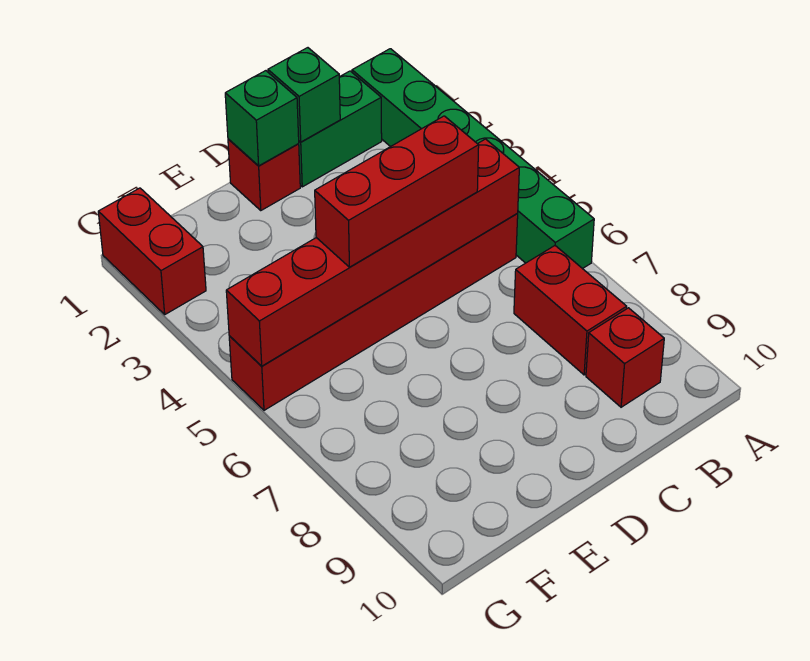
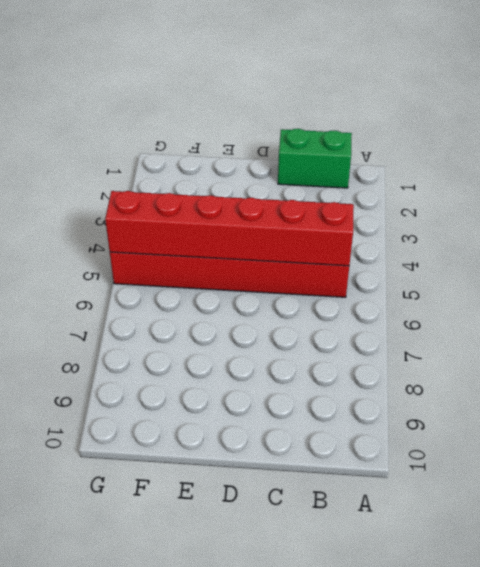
none -> green 1x6 brick [352,49,594,269]
none -> red 1x2 brick [514,246,627,375]

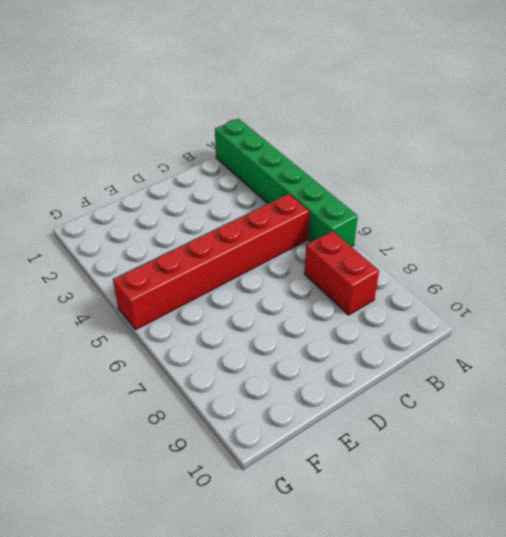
none -> green 1x2 brick [299,71,382,187]
none -> red 1x1 brick [586,308,664,407]

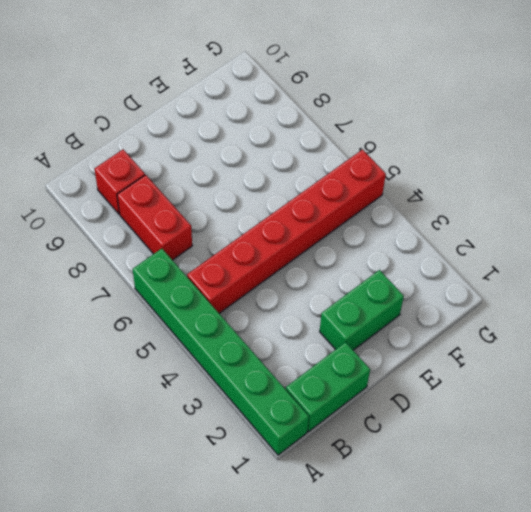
green 1x2 brick [320,270,404,350] -> none
none -> red 1x1 brick [228,139,300,210]
none -> red 1x2 brick [98,188,206,314]

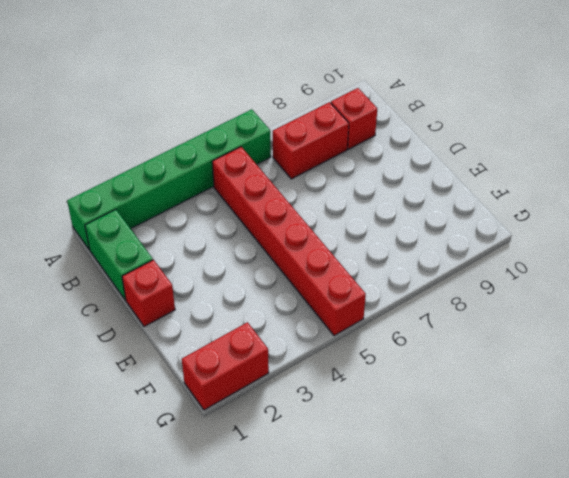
none -> red 1x6 brick [226,139,519,366]
none -> green 1x1 brick [268,48,340,142]

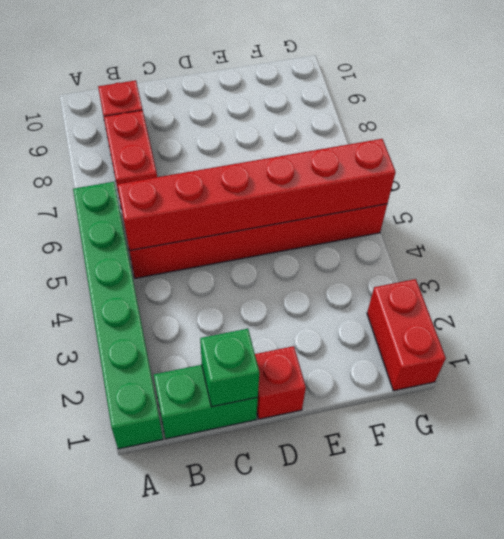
none -> green 1x1 brick [225,71,299,166]
none -> red 1x3 brick [315,116,479,267]

